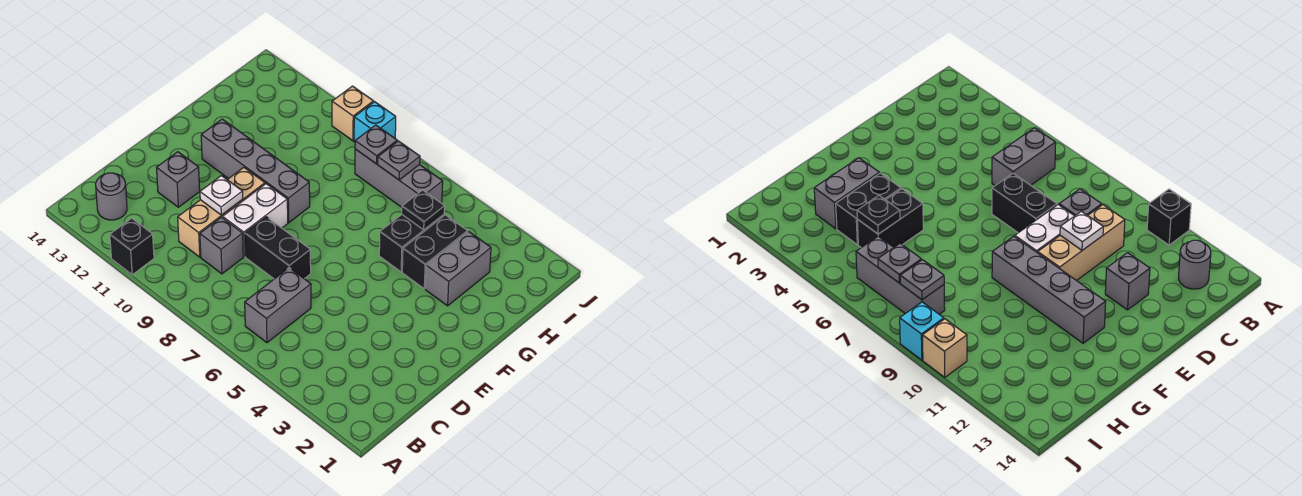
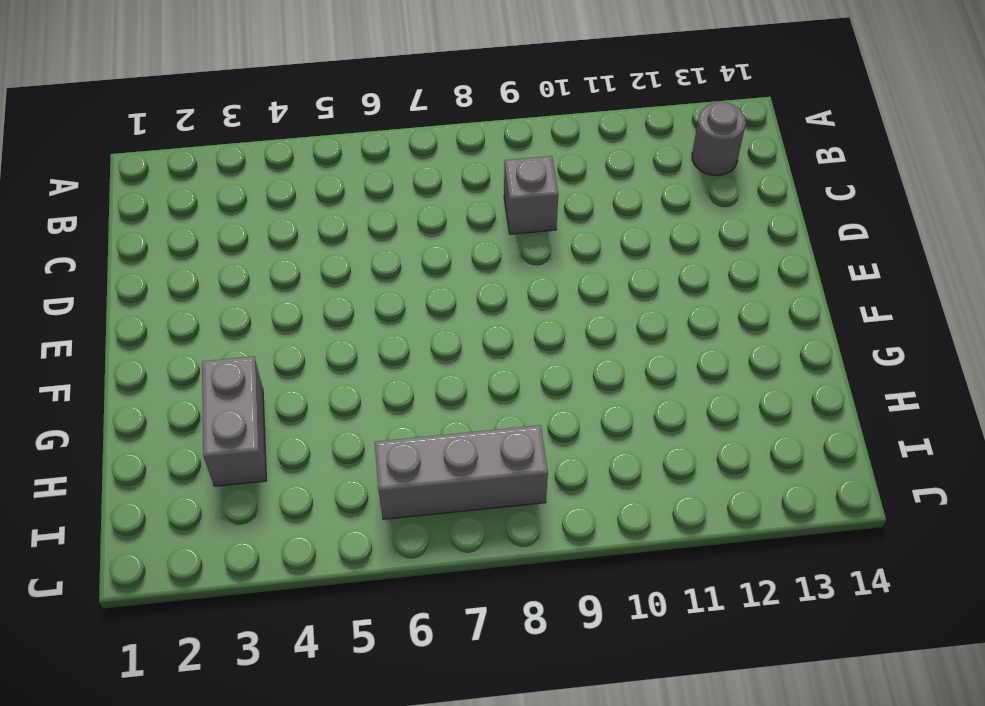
none -> black 1x1 brick [110,218,154,275]
none -> grey 1x2 brick [245,268,311,343]
none -> tan 1x3 brick [178,168,265,257]

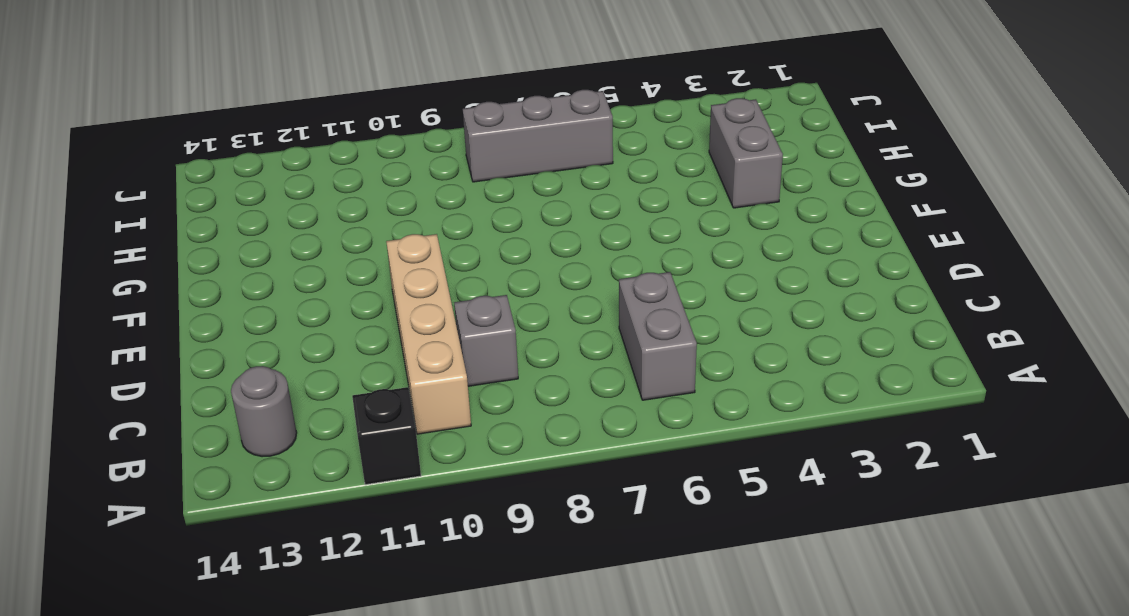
tan 1x4 brick [386,234,471,434] -> tan 1x3 brick [178,168,265,257]
none -> black 1x2 brick [245,217,311,279]
none -> white 1x2 brick [222,184,288,257]
none -> grey 1x1 brick [157,152,200,207]

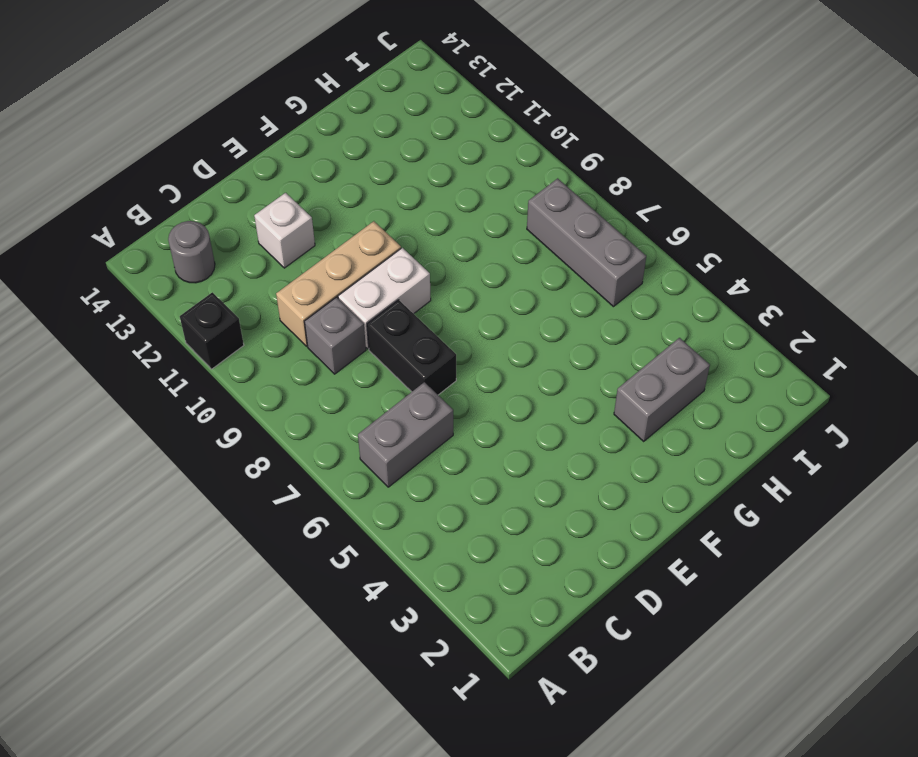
white 1x1 brick [254,193,315,268] -> grey 1x1 brick [157,152,200,207]
none -> grey 1x4 brick [201,119,310,223]
none -> black 1x2 brick [402,215,468,289]
none -> black 1x2 brick [379,214,444,272]

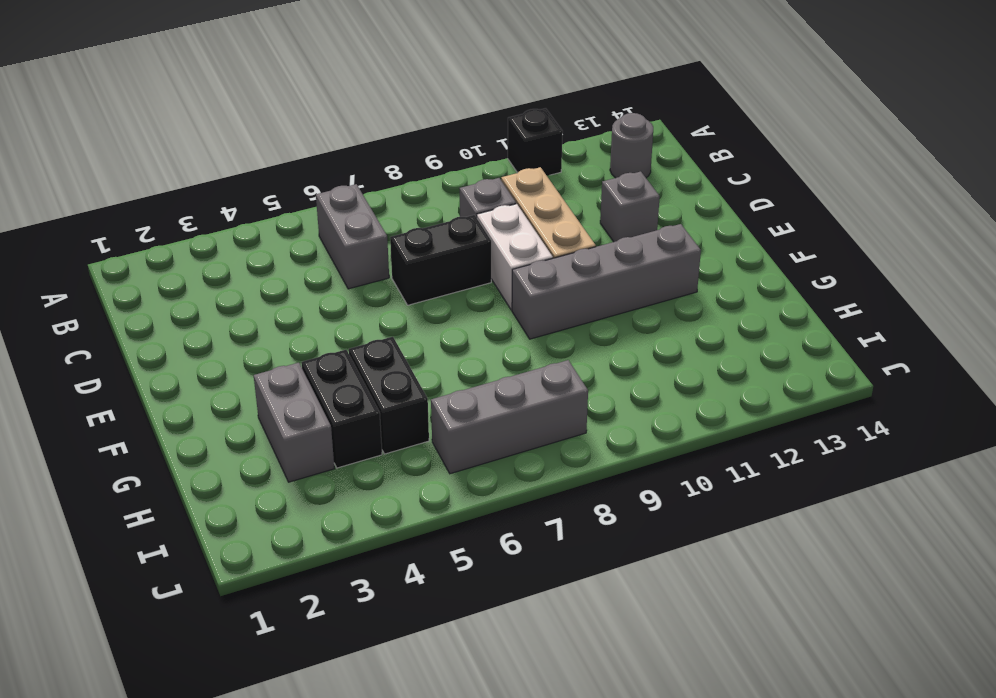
none -> cyan 1x1 brick [354,102,396,142]
none -> tan 1x1 brick [332,86,373,141]
none -> white 1x1 plate [200,176,243,215]

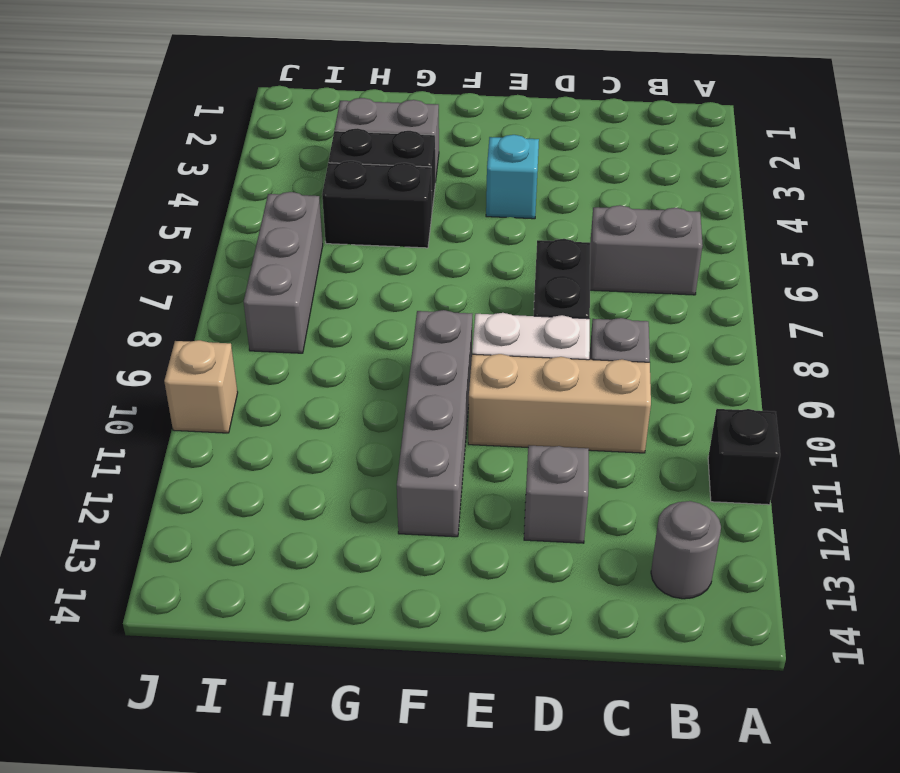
cyan 1x1 brick [486,135,539,219] -> cyan 1x1 brick moved to [354,102,396,142]
none -> white 1x1 plate [200,176,243,215]
none -> black 1x1 plate [402,190,445,230]
none -> grey 1x1 plate [378,141,420,180]

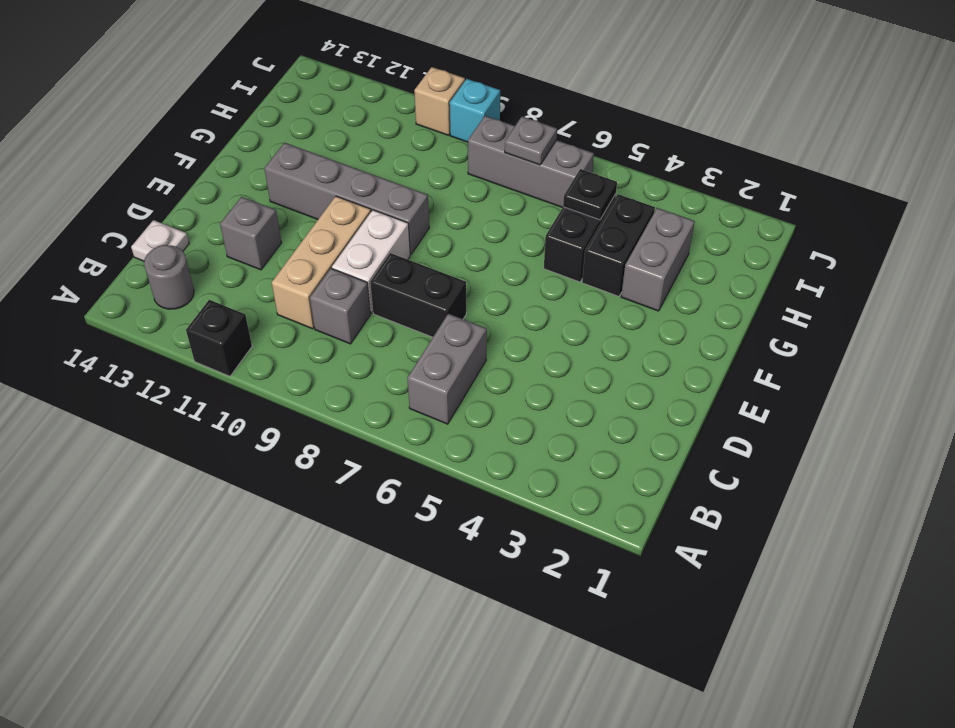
white 1x1 plate [131,220,189,261] -> white 1x1 plate moved to [200,176,243,215]
none -> grey 1x1 plate [355,125,397,164]

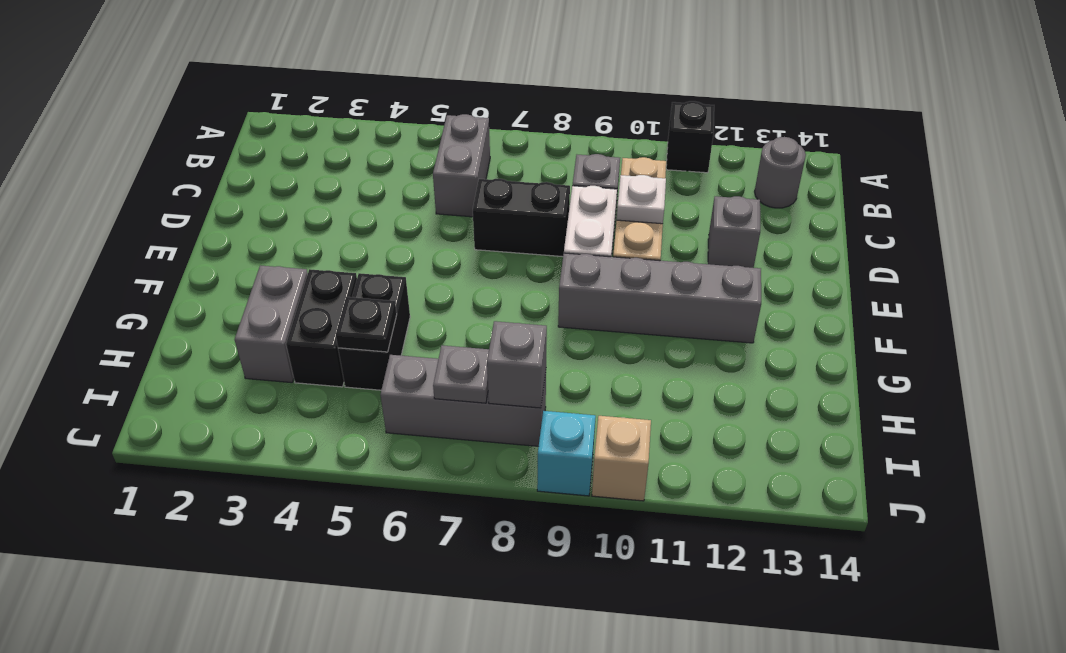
grey 1x1 brick [487,321,547,408] -> grey 1x1 plate [355,125,397,164]

